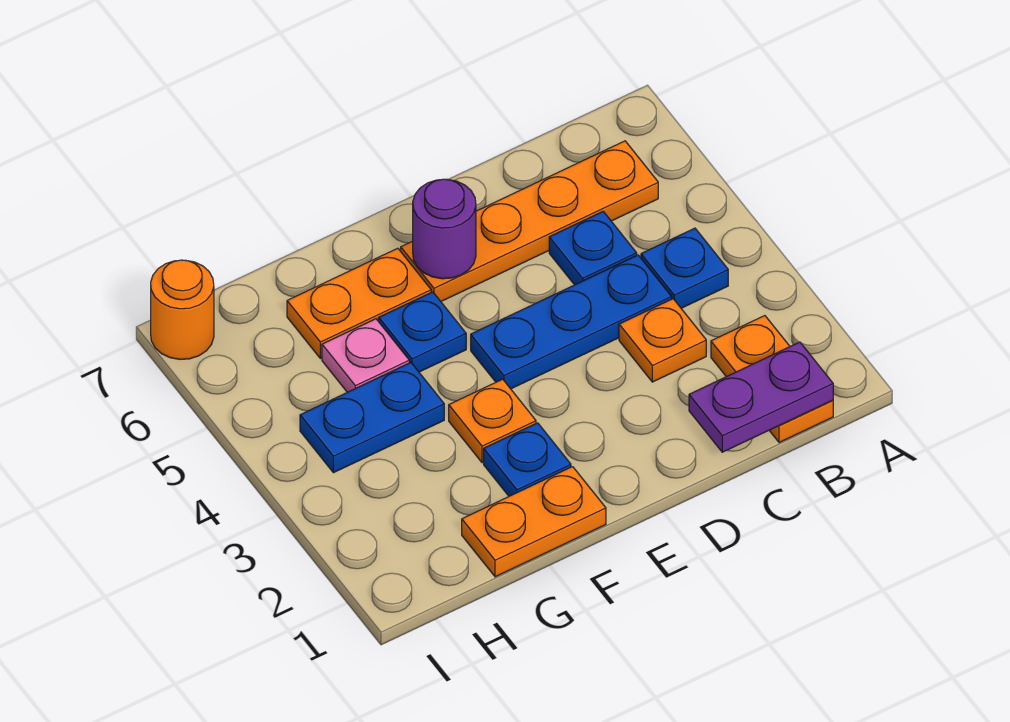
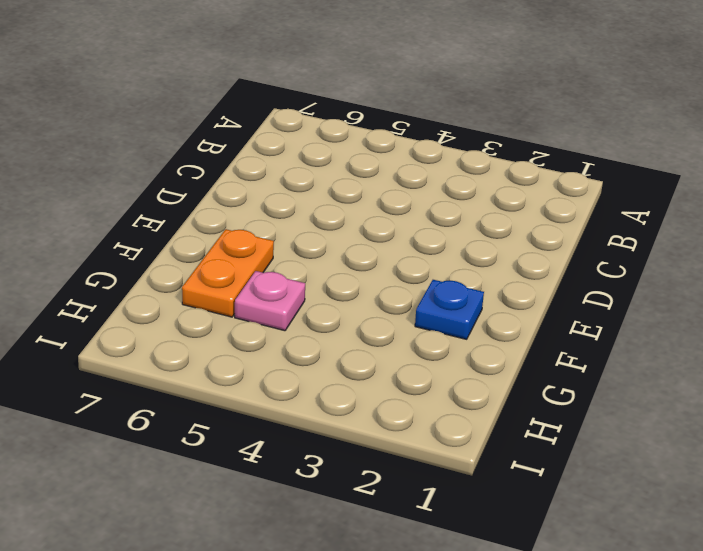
none -> orange 1x2 plate [711,316,833,443]
none -> blue 1x1 plate [641,228,728,308]
none -> orange 1x4 plate [401,141,658,301]

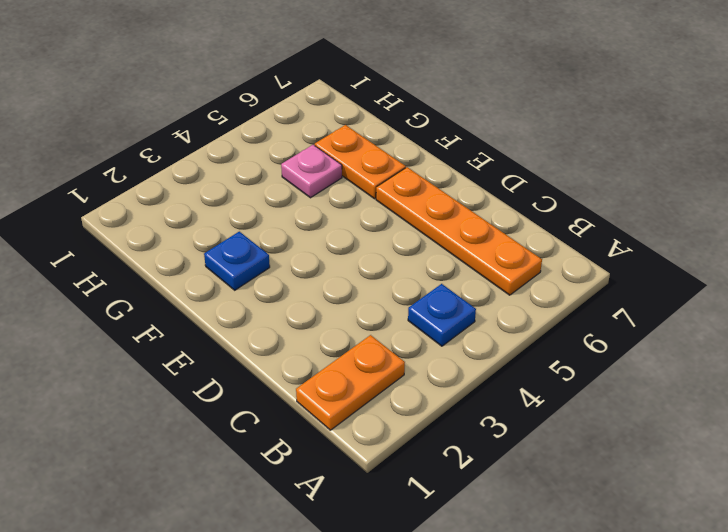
none -> orange 1x1 plate [619,299,706,382]
none -> blue 1x3 plate [471,255,672,389]
none -> blue 1x1 plate [549,212,637,285]

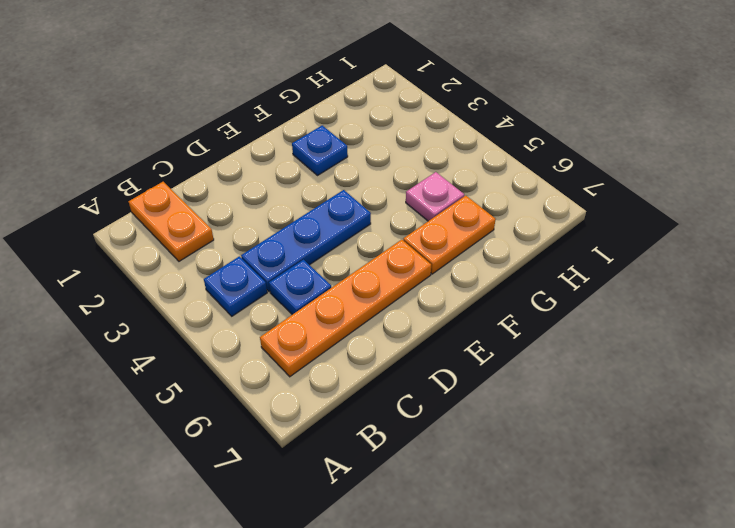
none -> orange 1x1 plate [619,299,706,382]
none -> orange 1x2 plate [462,467,606,577]
none -> orange 1x1 plate [449,379,536,463]

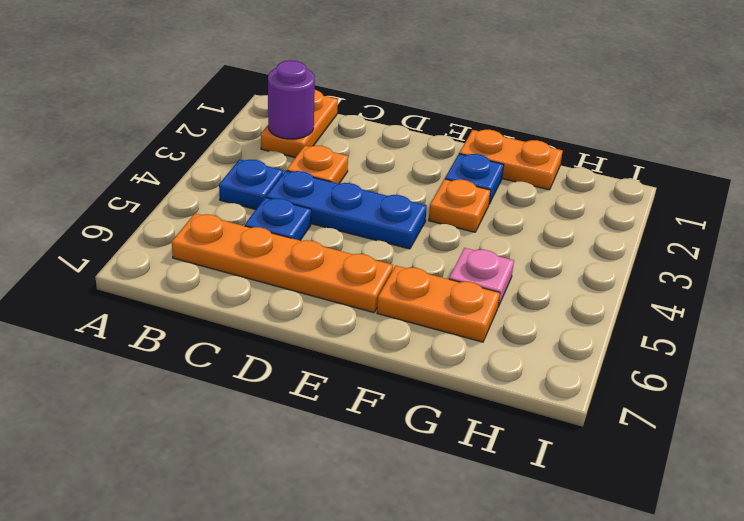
purple 1x1 round brick [268,60,315,139] -> purple 1x1 round brick moved to [413,179,476,279]
none -> blue 1x1 plate [379,292,466,372]
none -> blue 1x2 plate [300,363,444,473]
none -> orange 1x1 round brick [151,260,214,359]

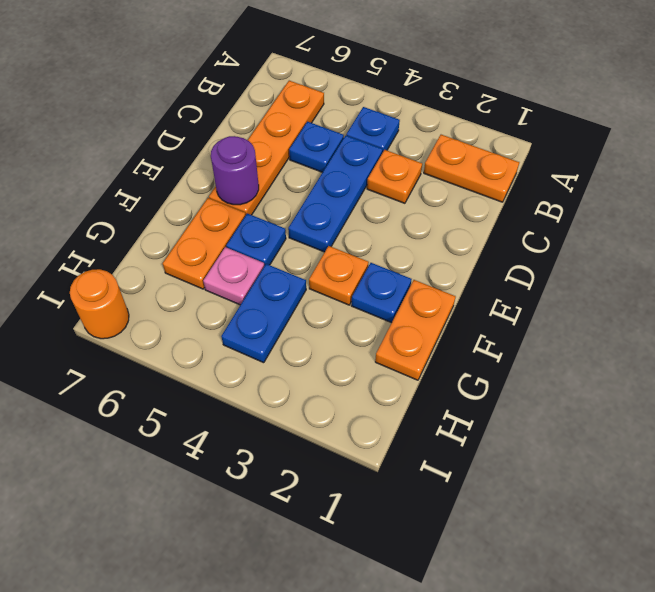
none -> purple 1x2 plate [689,342,833,452]

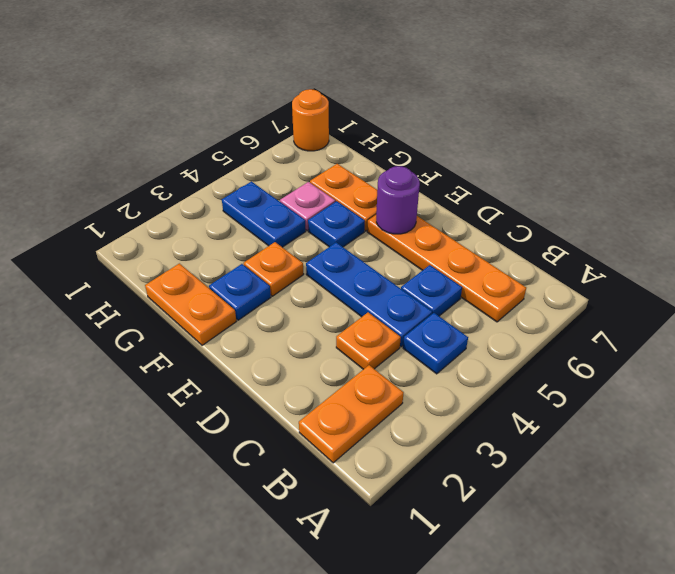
none -> purple 1x2 plate [689,342,833,452]

